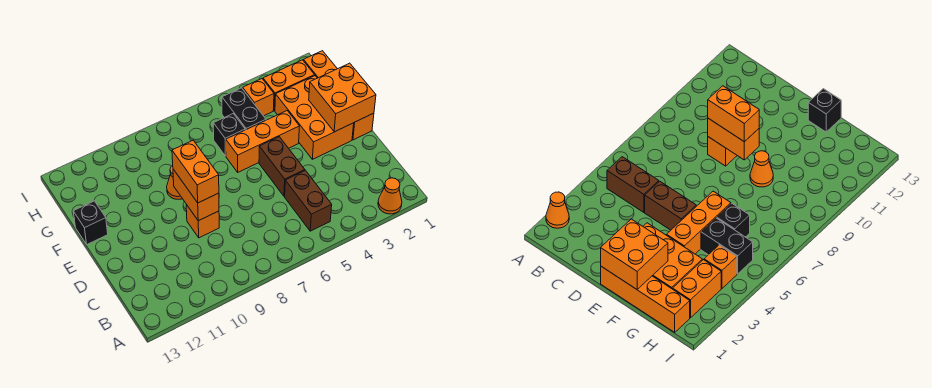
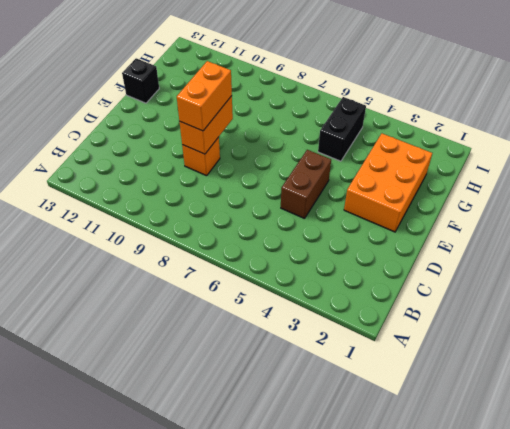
none -> orange 1x1 cone [378,178,402,214]
none -> brown 1x2 brick [285,170,332,231]
none -> orange 1x4 brick [303,51,374,140]

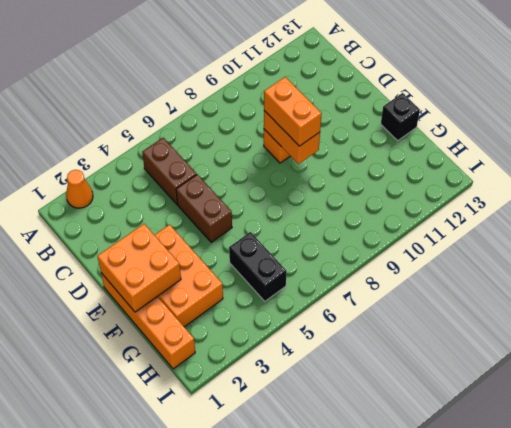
none -> orange 1x3 brick [226,111,299,172]
none -> orange 1x1 cone [167,165,182,199]
none -> black 1x1 brick [213,114,245,156]

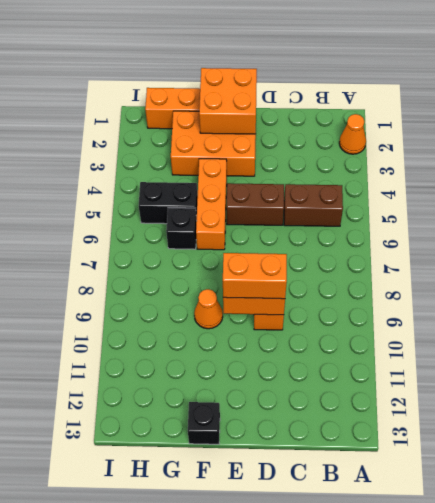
none -> orange 1x2 brick [263,60,315,111]
none -> orange 1x1 brick [243,79,274,116]

